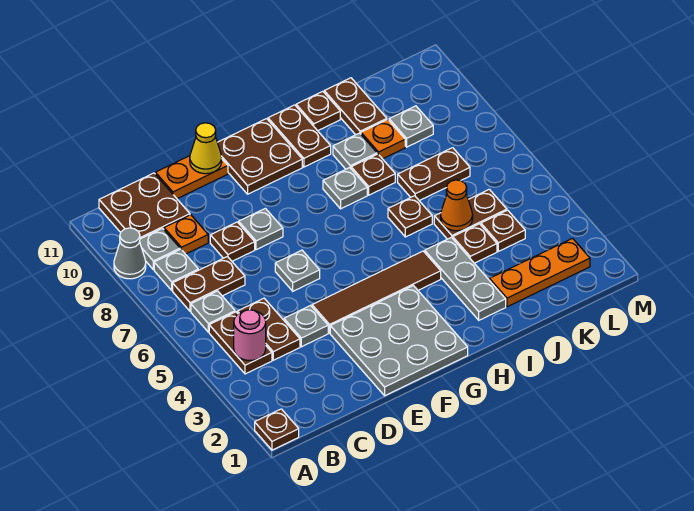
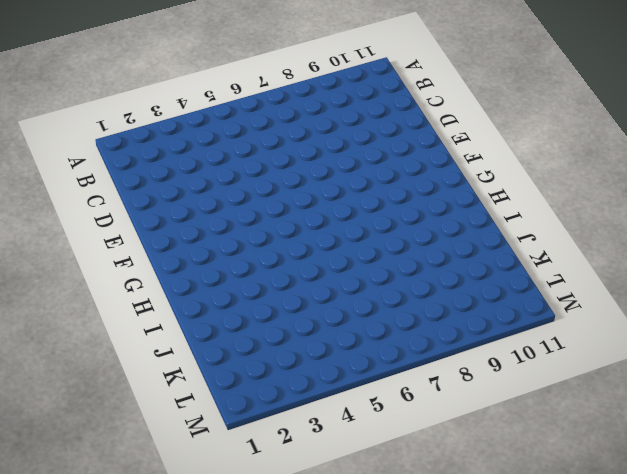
none -> brown 1x1 plate [255,409,299,450]
none -> grey 1x1 cone [114,228,146,279]
none -> brown 1x2 plate [209,312,272,374]
none -> grey 1x1 plate [191,291,235,332]

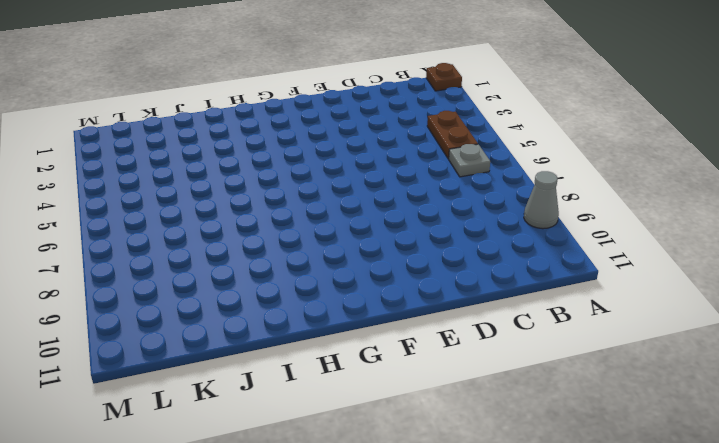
none -> brown 1x2 plate [173,257,245,311]
none -> grey 1x1 plate [154,249,198,290]
none -> grey 1x1 plate [140,228,180,270]
none -> brown 2x2 plate [99,173,190,239]

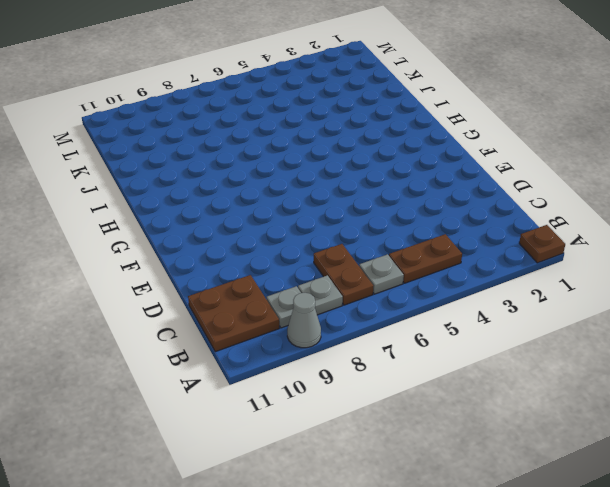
none -> brown 1x2 plate [237,298,300,360]
none -> orange 1x1 plate [164,215,208,254]
none -> grey 1x1 plate [284,306,328,347]
none -> brown 1x1 plate [210,222,255,261]

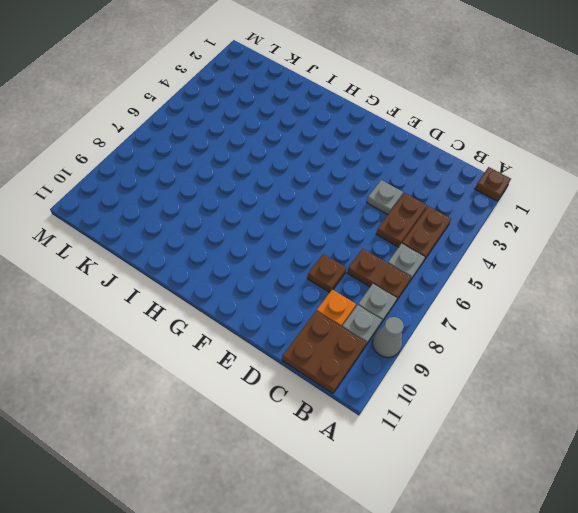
none -> orange 1x2 plate [155,156,228,199]
none -> grey 3x3 plate [330,286,468,396]
none -> brown 1x4 tile [312,251,441,333]
none -> grey 1x1 plate [275,250,320,291]

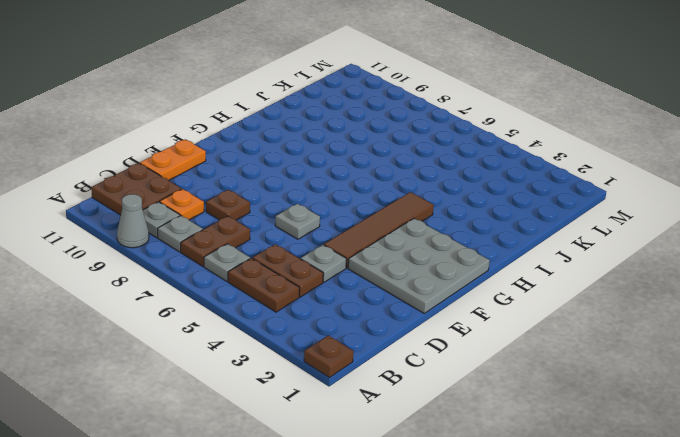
none -> grey 1x1 plate [239,208,283,250]
none -> brown 2x2 plate [217,119,302,194]
none -> grey 1x1 plate [323,168,367,209]
none -> brown 1x2 plate [268,105,331,167]

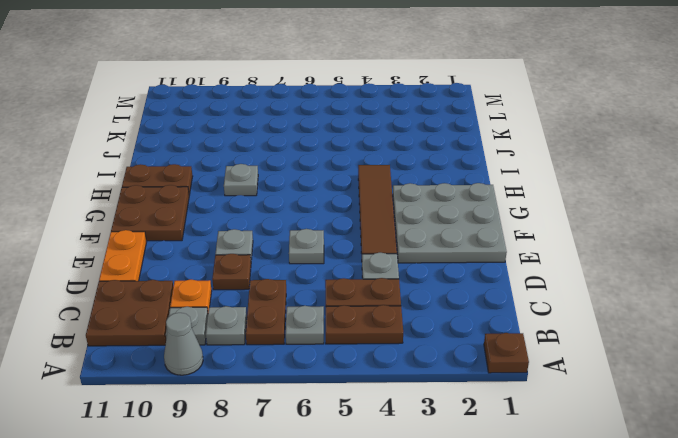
none -> grey 1x3 plate [425,237,506,320]
none -> brown 1x1 plate [388,196,432,237]
none -> brown 1x1 plate [351,154,395,195]
none -> grey 1x1 plate [333,133,377,169]

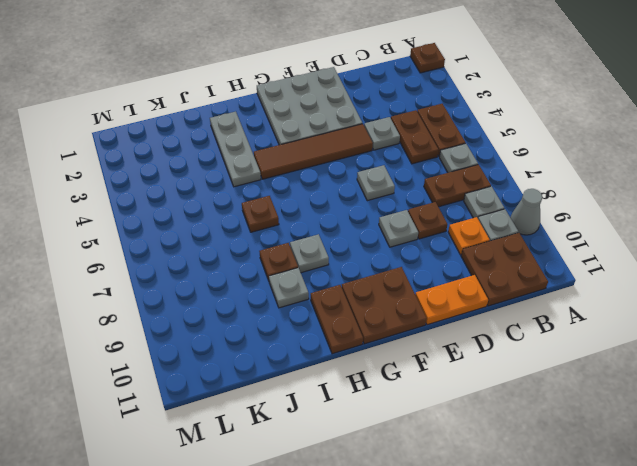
none -> brown 1x1 plate [296,91,340,131]
none -> orange 1x3 plate [489,238,590,307]
none -> brown 1x1 plate [453,224,497,263]
none -> brown 1x2 plate [434,189,507,239]

